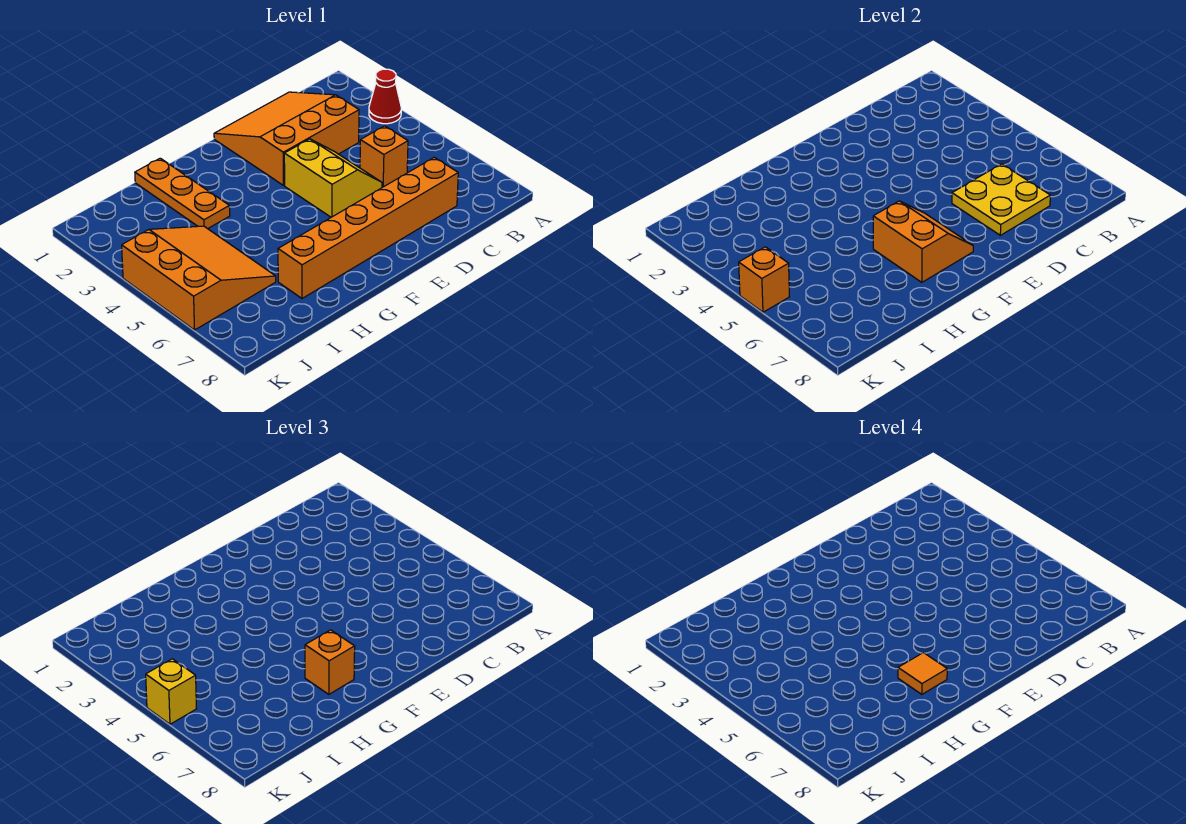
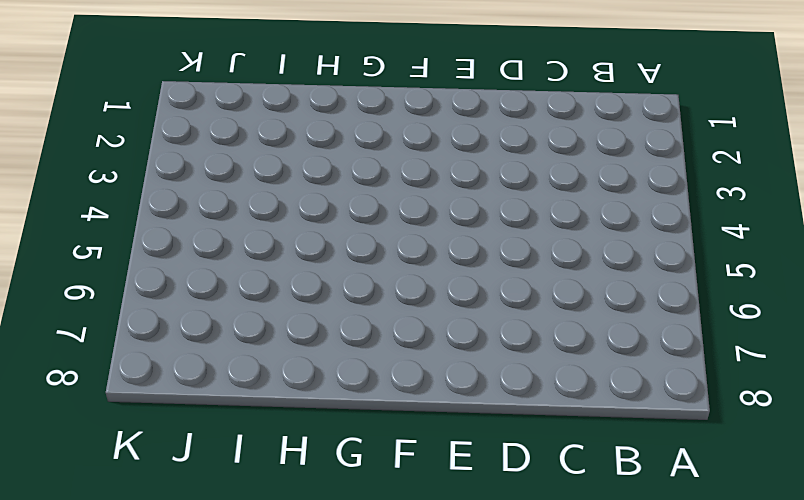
none -> red 1x1 cone [369,69,401,124]
none -> orange 3x3 slope [214,92,359,185]
none -> orange 1x1 brick [360,126,408,187]

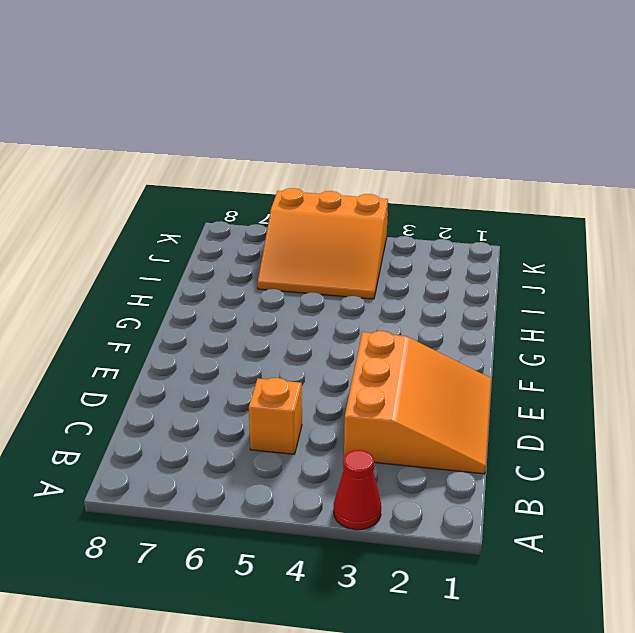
none -> orange 1x6 brick [278,157,458,298]
none -> yellow 2x2 slope [284,139,382,217]
none -> orange 1x3 plate [135,158,230,229]

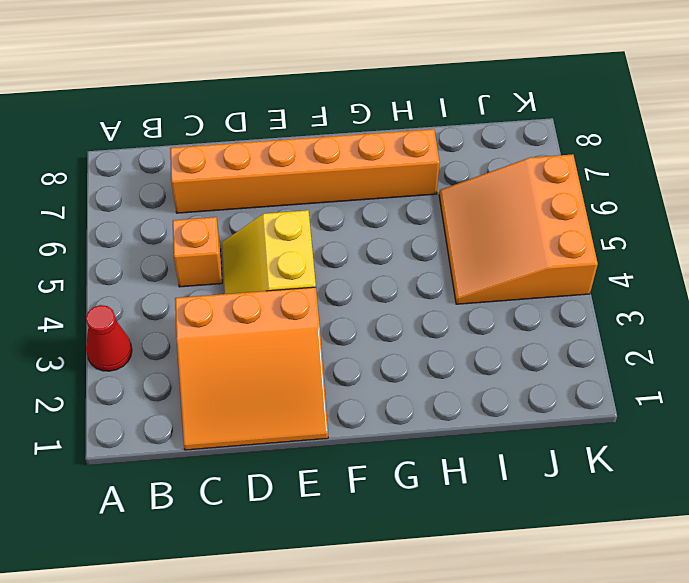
none -> orange 1x3 plate [135,158,230,229]
none -> yellow 2x2 plate [952,164,1050,235]
none -> orange 2x2 slope [873,201,973,282]

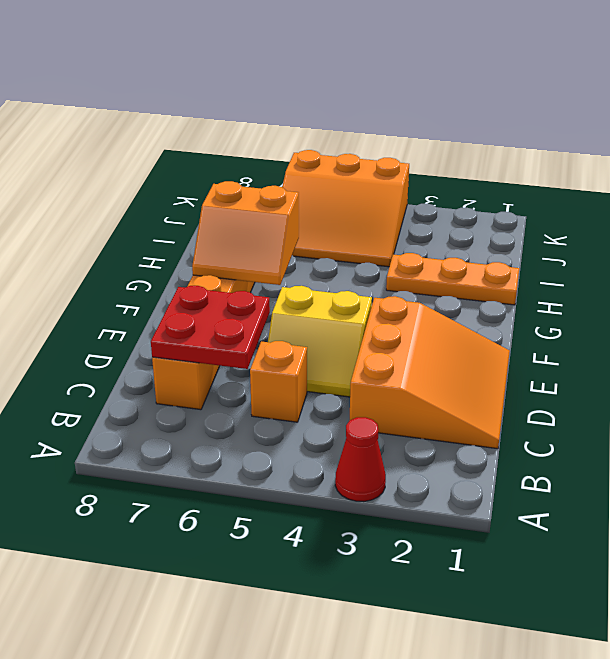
red 2x2 plate [151,286,270,369] -> yellow 2x2 plate [952,164,1050,235]
none -> orange 1x1 brick [739,247,790,312]
none -> orange 1x1 brick [305,630,355,694]
none -> yellow 1x1 brick [146,659,197,724]

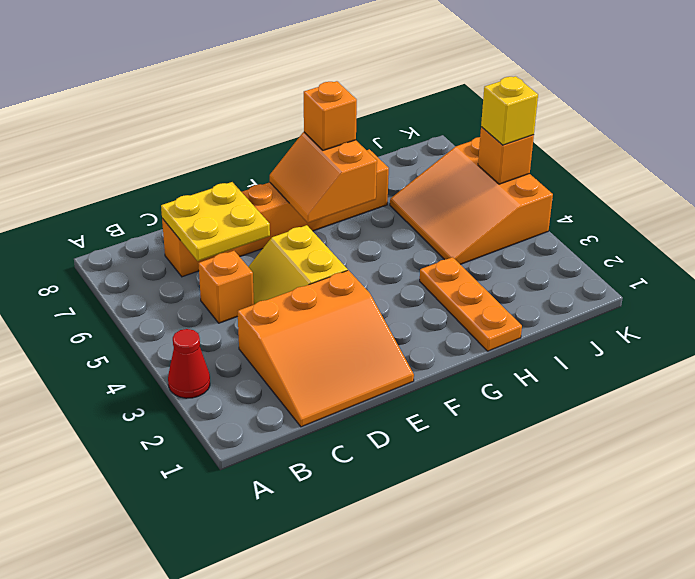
none -> orange 1x1 tile [898,653,947,694]

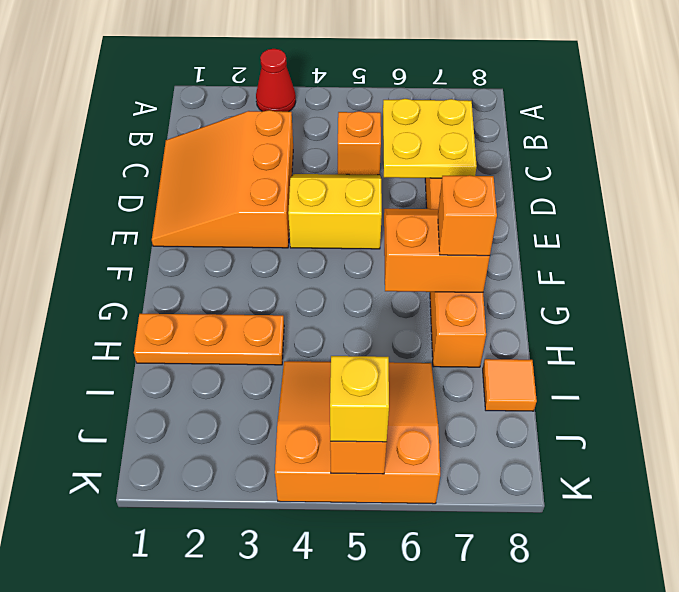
orange 1x1 tile [483,359,537,411] -> orange 1x1 tile moved to [898,653,947,694]

